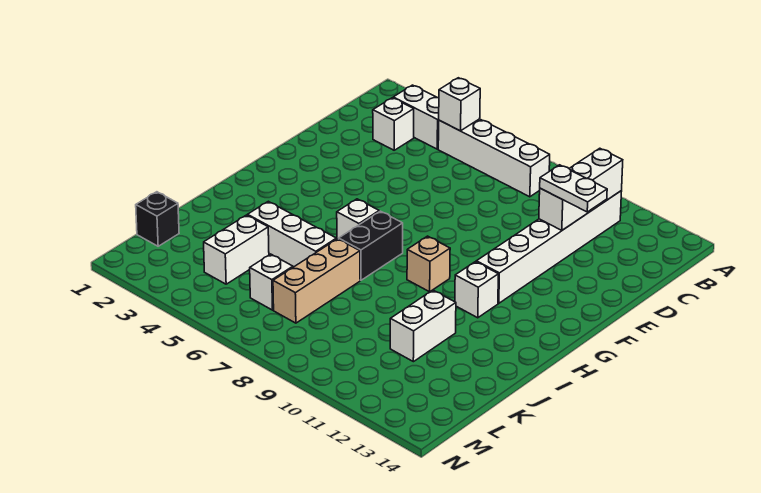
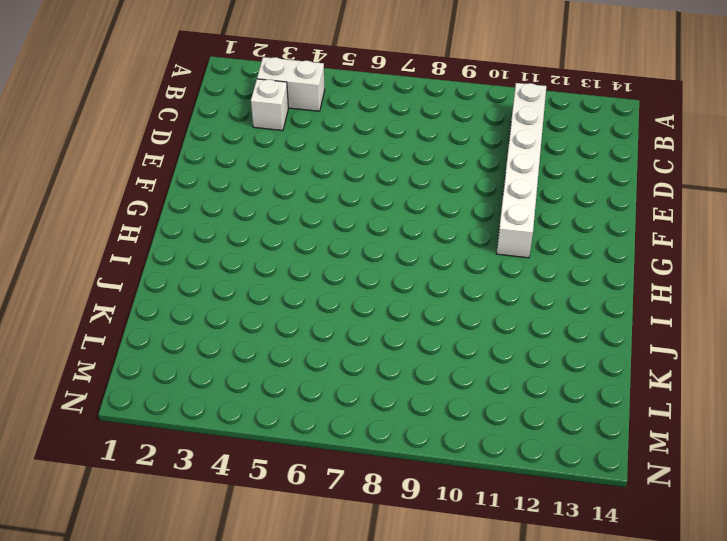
none -> white 1x4 brick [438,119,550,197]
none -> white 1x1 brick [337,199,379,239]
none -> black 1x2 brick [339,211,403,280]

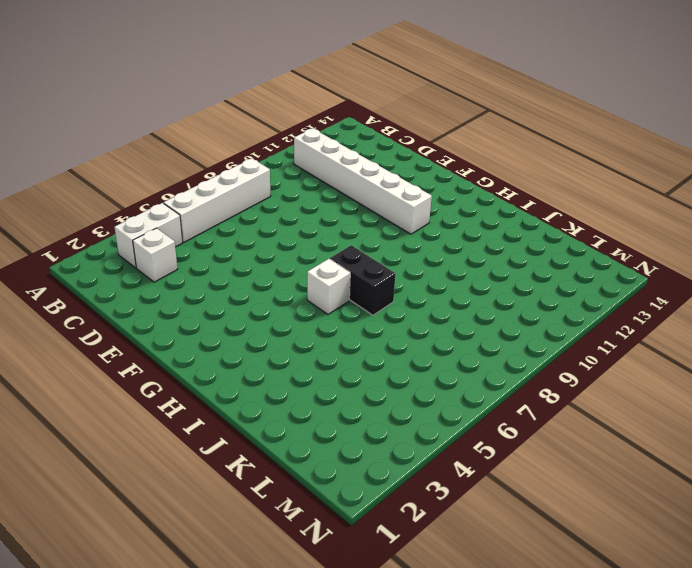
none -> tan 1x1 brick [407,236,450,292]
none -> white 1x1 brick [455,262,498,318]
none -> white 1x3 brick [248,201,336,267]

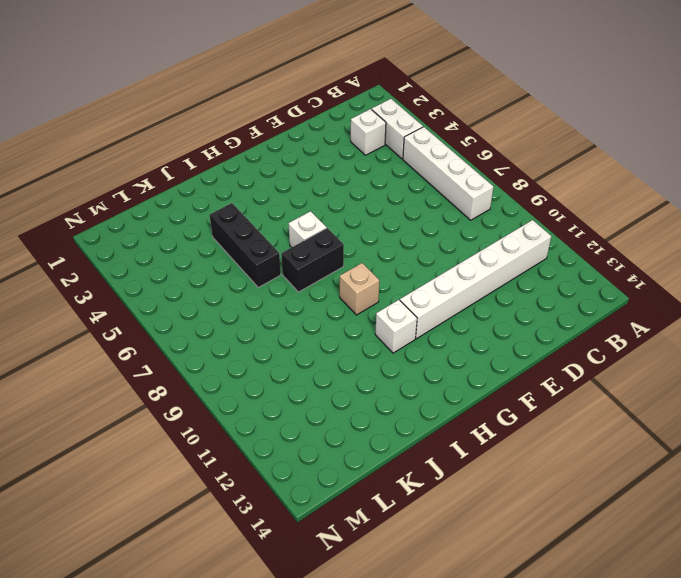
black 1x3 brick [210,203,281,287] -> white 1x3 brick [248,201,336,267]
none -> tan 1x3 brick [273,239,360,323]
none -> white 1x2 brick [390,290,456,362]
none -> white 1x2 brick [204,215,269,284]

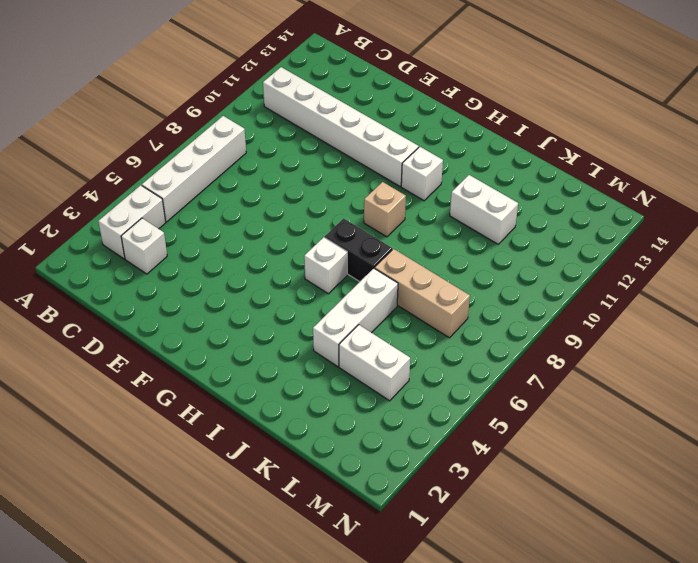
none -> black 1x1 brick [136,192,179,246]
none -> white 1x1 brick [250,254,293,310]
none -> white 1x1 brick [439,78,480,131]

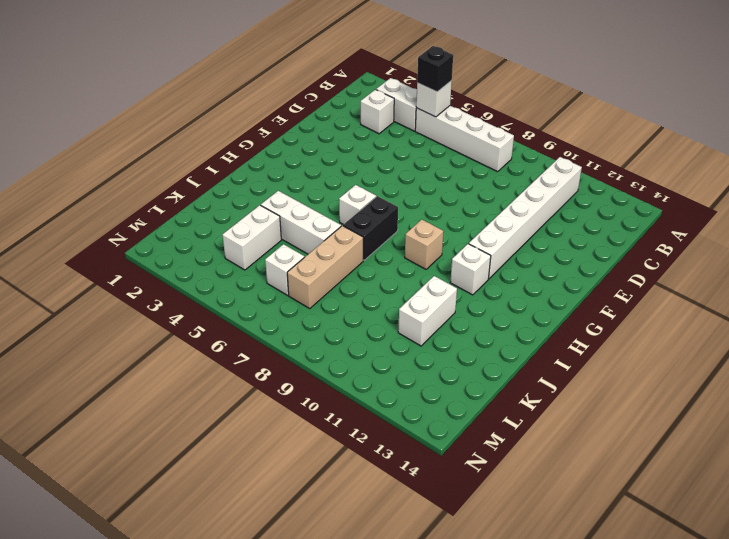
black 1x1 brick [417,46,453,92] -> black 1x1 brick moved to [136,192,179,246]
none -> white 1x3 brick [539,148,623,230]
none -> white 1x2 plate [540,165,607,212]

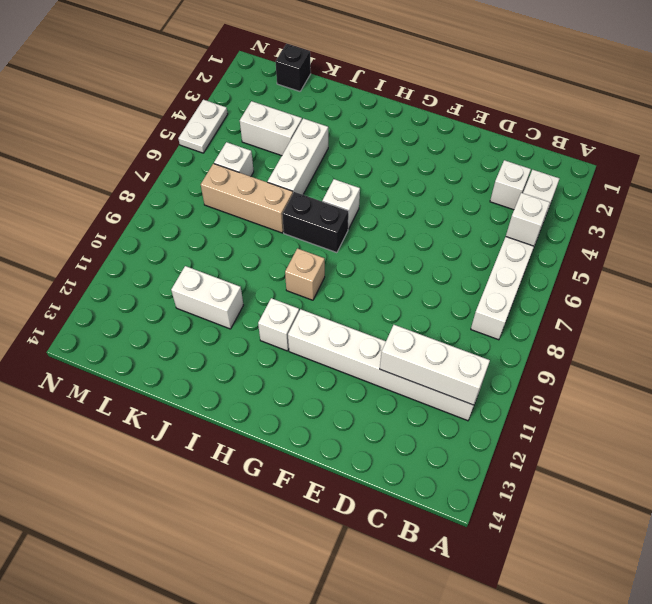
white 1x2 plate [178,100,228,153] -> white 1x2 plate moved to [540,165,607,212]

